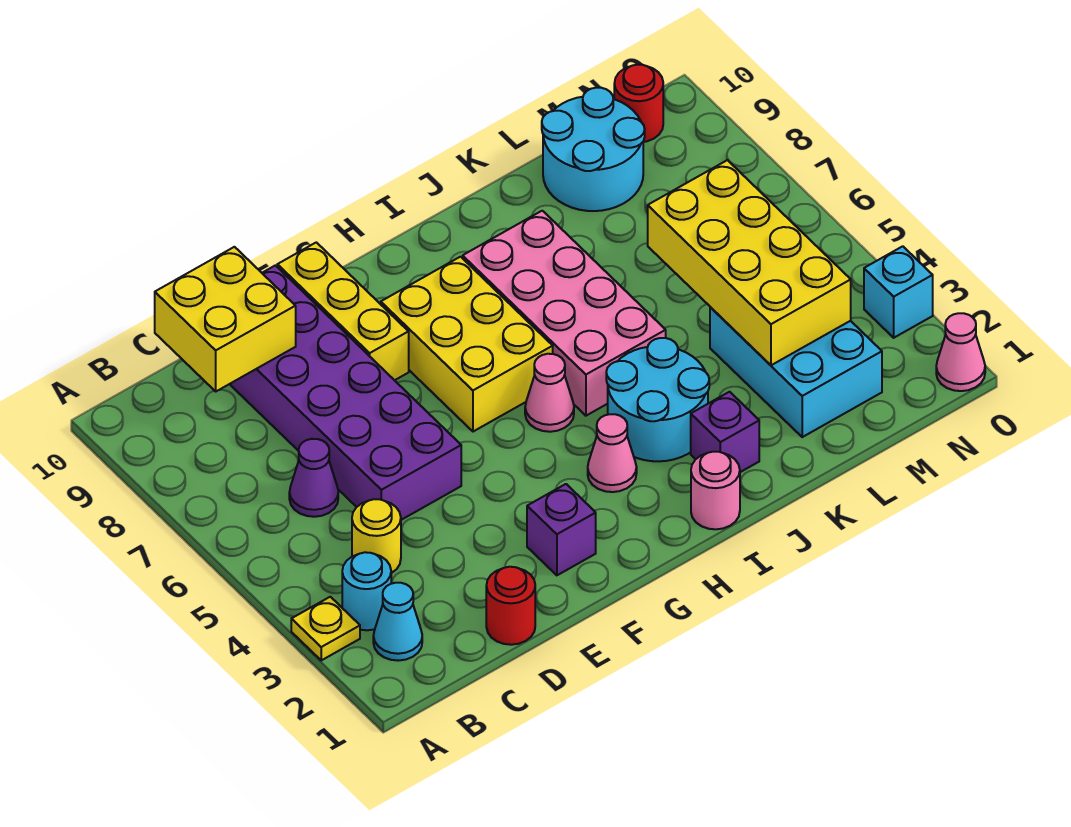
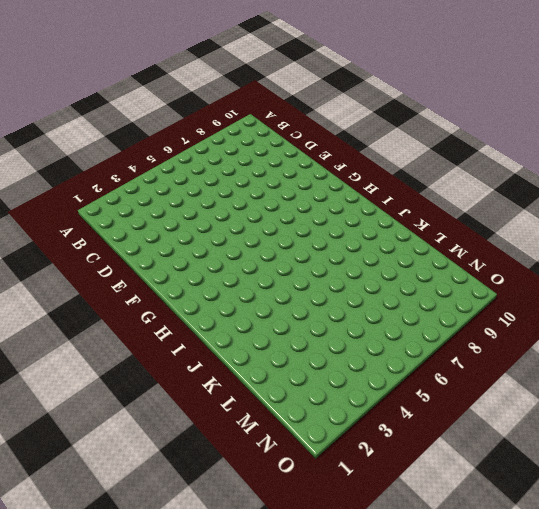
none -> yellow 1x1 plate [291,597,360,660]
none -> cyan 1x1 cone [373,583,422,661]
none -> cyan 1x1 round brick [342,552,391,630]

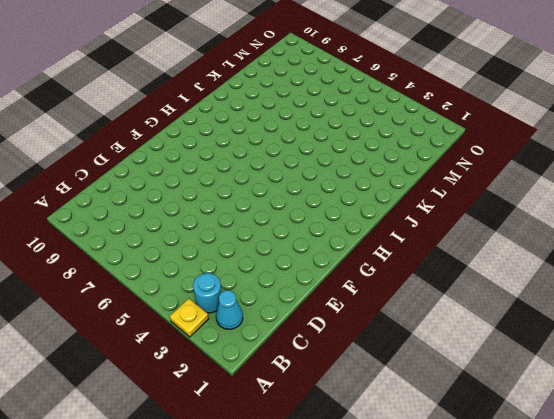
none -> yellow 1x1 round brick [352,499,401,573]
none -> purple 1x1 cone [289,439,338,517]
none -> red 1x1 round brick [486,567,535,645]

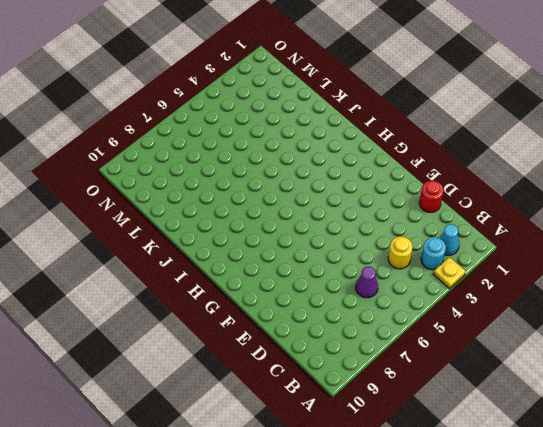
none -> purple 2x6 brick [230,265,461,520]
none -> purple 1x1 brick [527,484,596,575]
none -> yellow 1x3 brick [277,242,409,380]

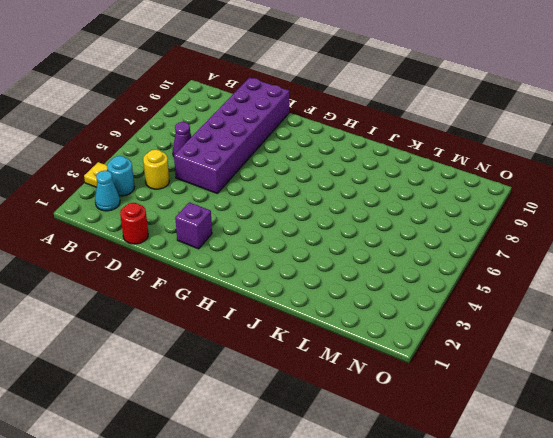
none -> yellow 1x3 brick [277,242,409,380]
none -> yellow 2x3 brick [381,257,553,432]
none -> pink 1x1 cone [588,414,637,492]

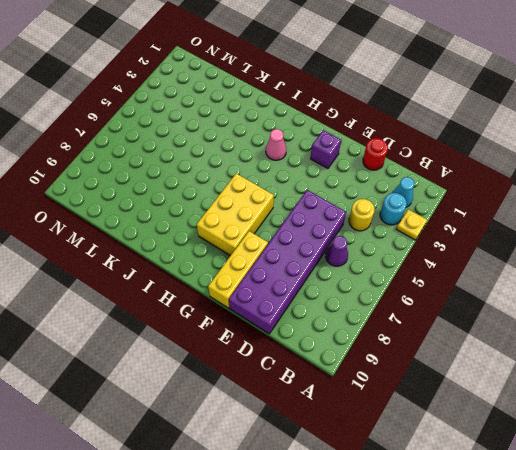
none -> pink 1x1 cone [525,354,574,432]
none -> pink 1x1 round brick [691,452,740,529]
none -> cyan 2x2 round brick [606,338,709,461]

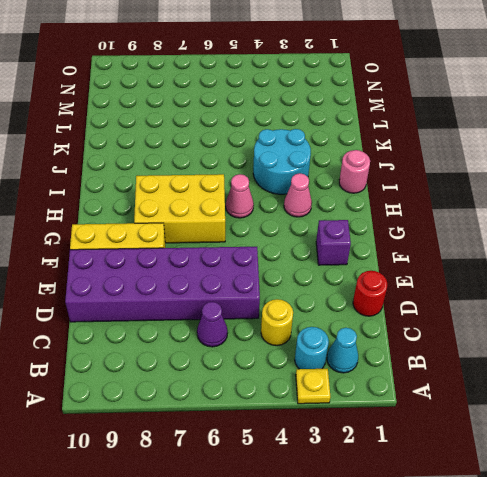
none -> pink 2x4 brick [463,211,666,416]
none -> purple 1x1 brick [691,392,759,472]
none -> cyan 2x3 brick [710,307,882,437]

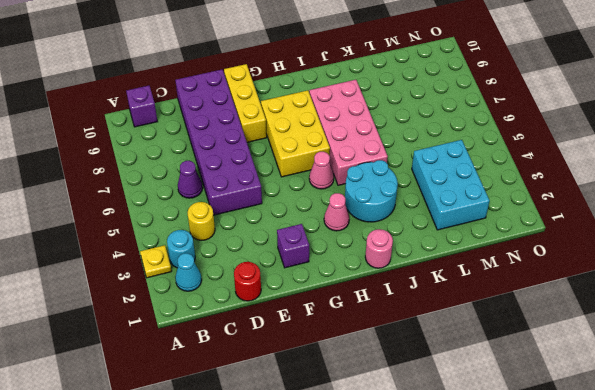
purple 1x1 brick [126,86,158,127] -> purple 1x1 brick moved to [691,392,759,472]
none -> cyan 2x2 round brick [542,88,645,211]
none -> red 1x1 round brick [614,65,663,142]
none -> pink 1x1 cone [936,313,985,391]

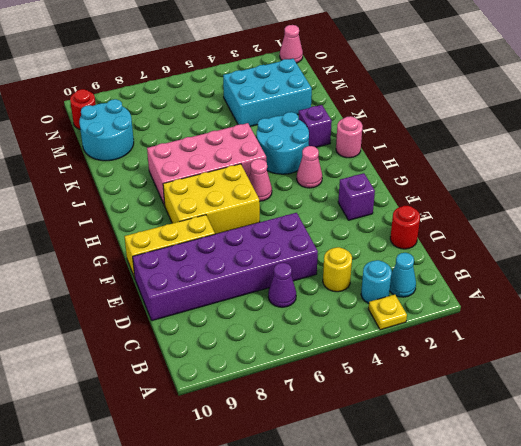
none -> cyan 1x1 brick [864,246,933,338]
none -> yellow 2x2 brick [155,247,296,391]
none -> yellow 2x4 brick [648,160,851,365]

